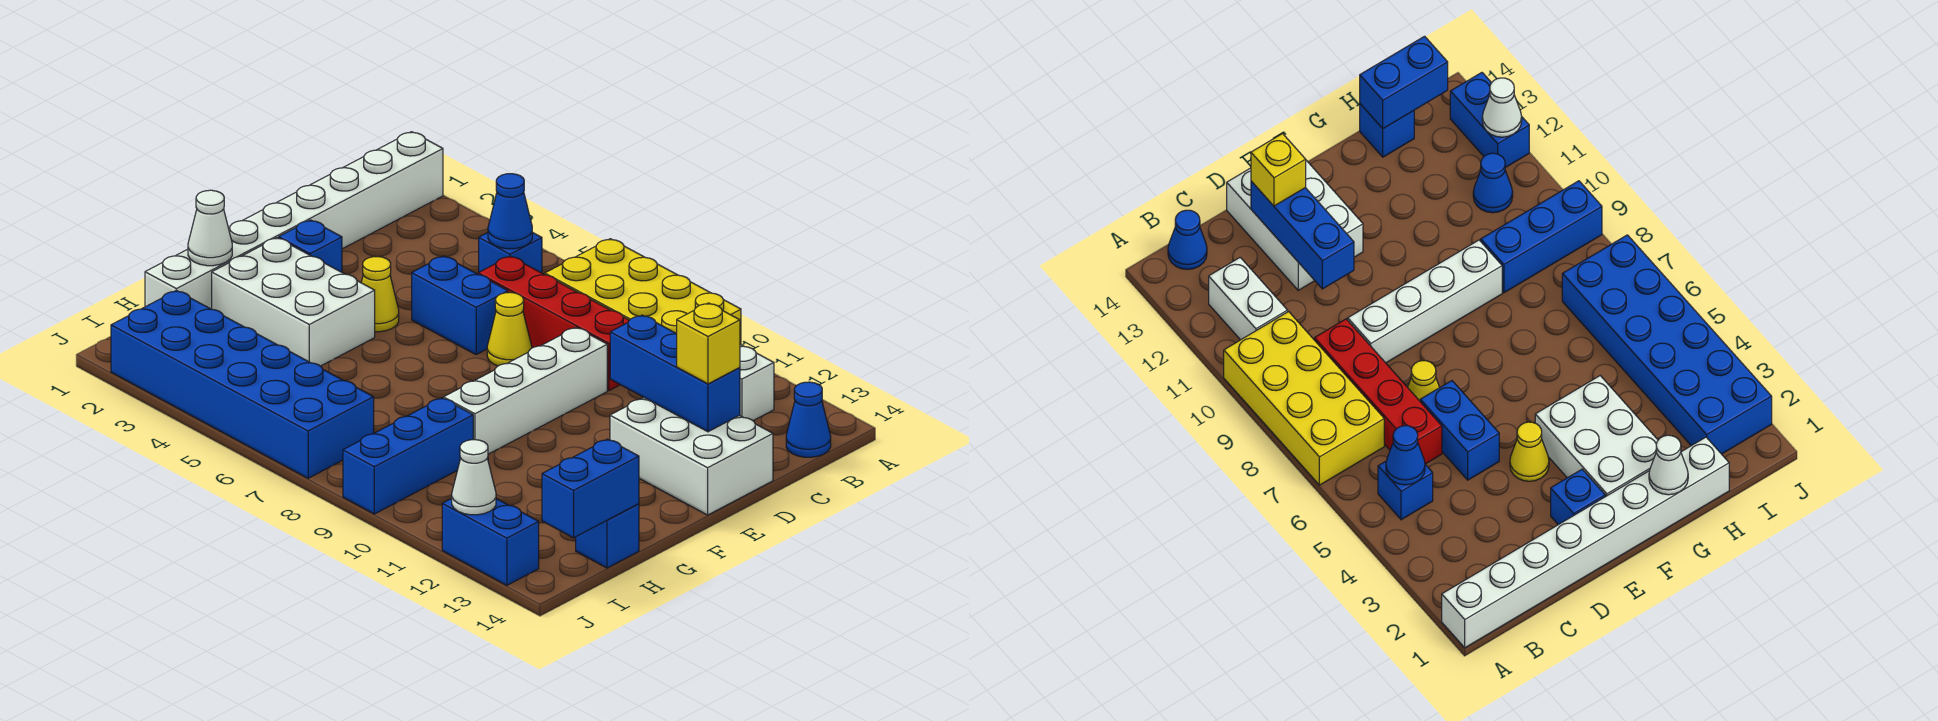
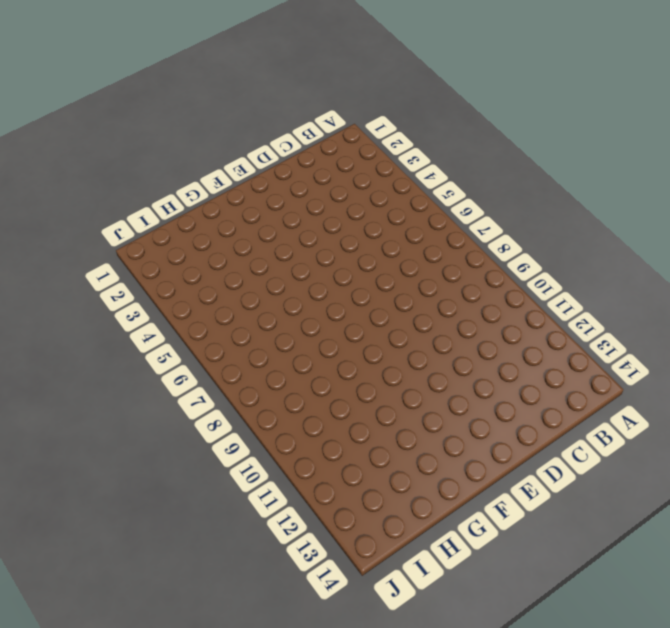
none -> white 1x8 brick [145,132,443,309]
none -> yellow 2x4 brick [545,239,741,344]
none -> blue 1x1 brick [479,232,542,273]

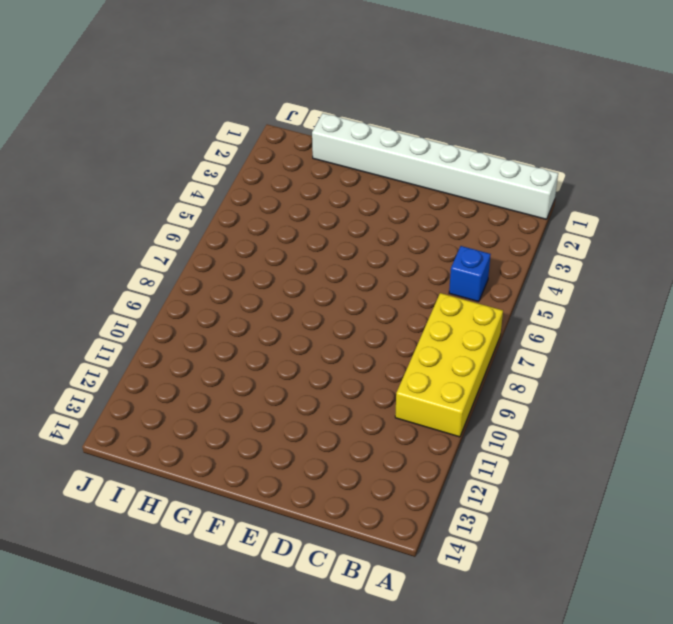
none -> white 1x2 brick [740,344,774,421]
none -> blue 1x1 cone [786,382,831,457]
none -> red 1x4 brick [478,256,629,391]

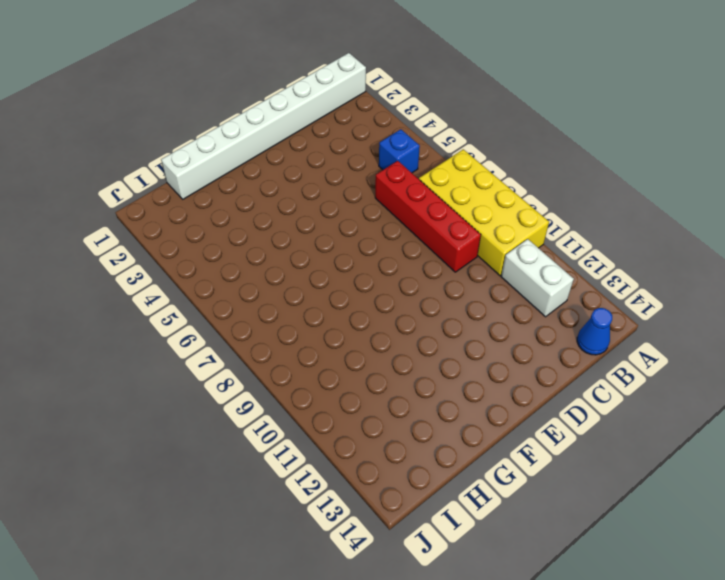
none -> blue 1x2 brick [412,256,508,354]
none -> yellow 1x1 cone [487,292,532,366]
none -> white 1x4 brick [443,327,607,454]

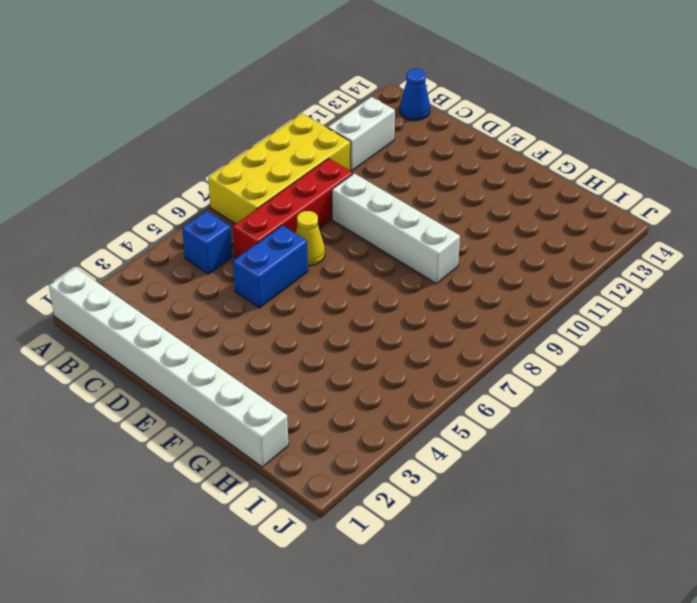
none -> white 2x3 brick [610,397,773,515]
none -> blue 1x1 brick [279,220,342,272]
none -> yellow 1x1 cone [361,257,399,332]

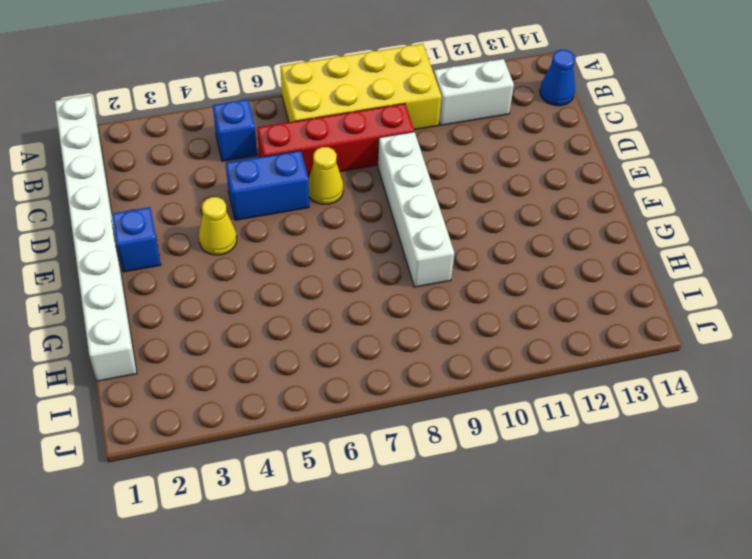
none -> white 2x3 brick [610,397,773,515]
none -> white 2x3 brick [212,238,375,366]
none -> blue 1x3 brick [343,398,473,514]

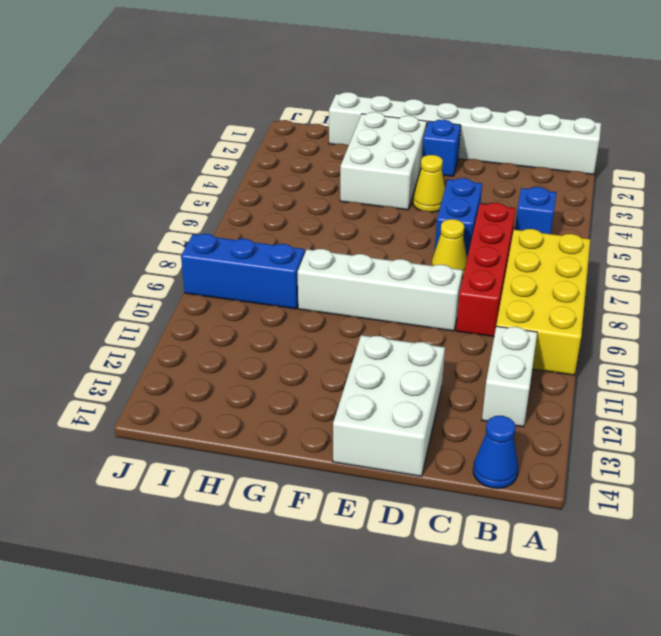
none -> blue 1x1 brick [576,504,639,568]
none -> blue 2x6 brick [111,290,374,478]
none -> blue 1x1 cone [1473,153,1513,213]

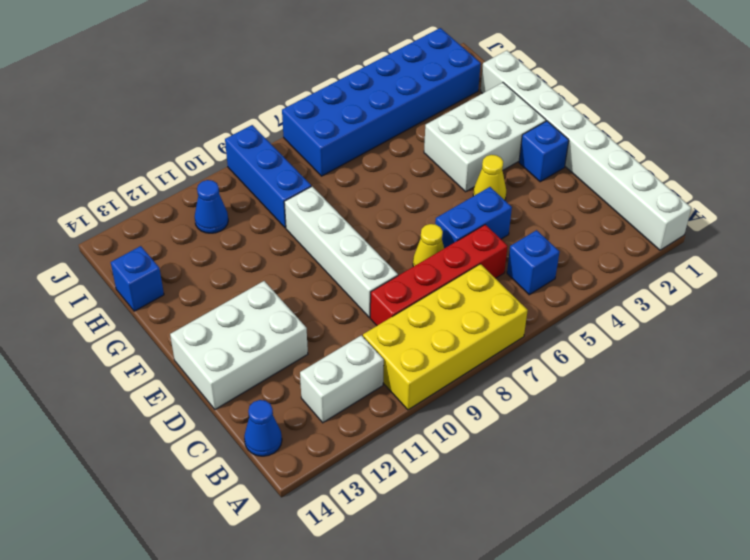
none -> blue 1x2 brick [442,498,539,585]
none -> blue 1x1 cone [488,174,532,249]
none -> blue 1x3 brick [610,315,740,432]

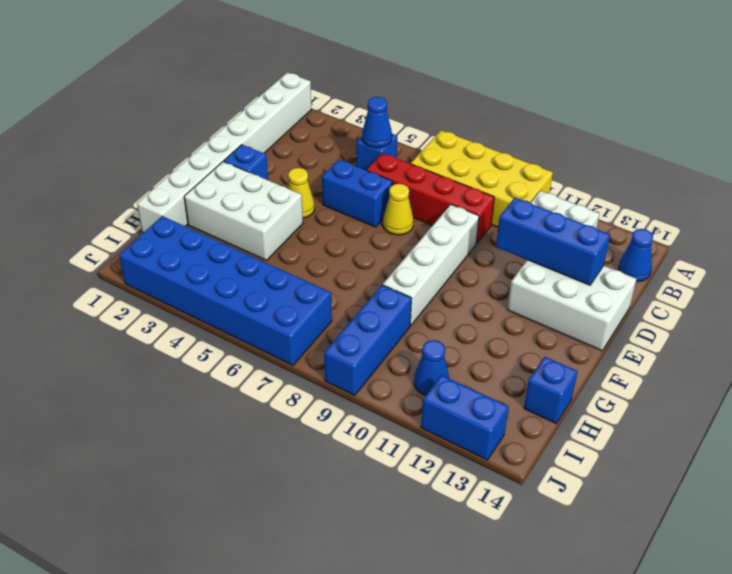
none -> white 1x1 cone [188,190,232,266]
none -> blue 1x2 brick [542,439,639,538]
none -> white 1x1 cone [452,440,496,515]

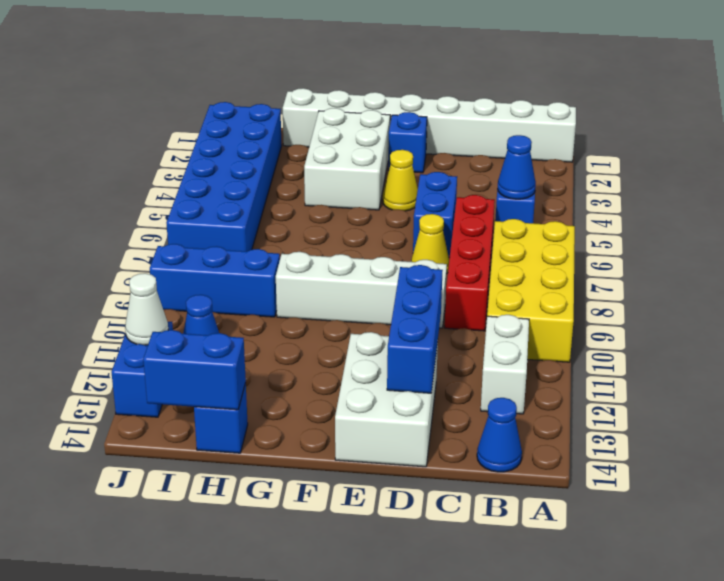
none -> white 1x1 cone [188,190,232,266]
none -> yellow 1x1 brick [677,303,740,384]

